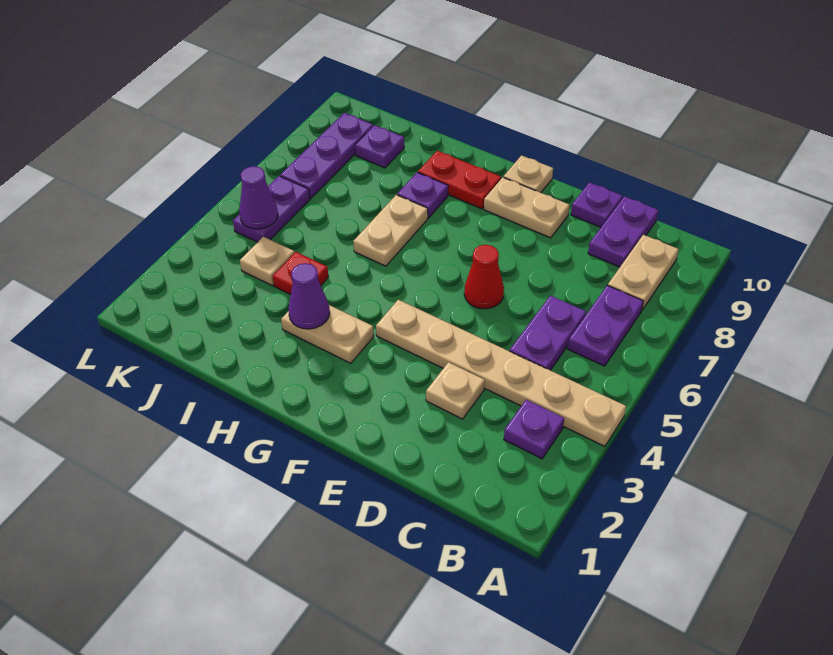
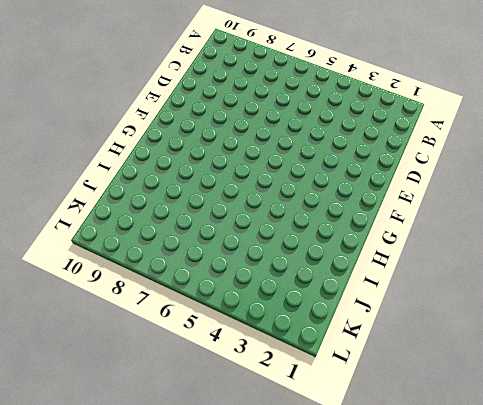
none -> tan 1x6 plate [376,300,626,446]
none -> purple 1x1 plate [504,400,564,459]
none -> purple 1x2 plate [568,285,643,366]

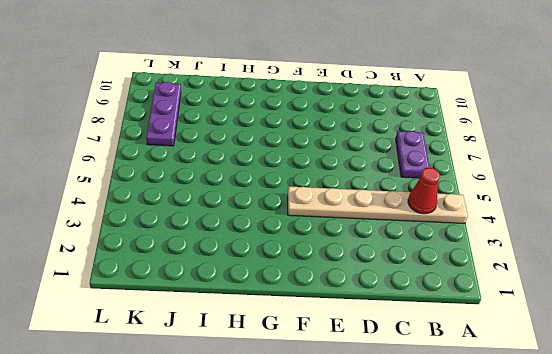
red 1x1 cone [408,168,440,214] -> red 1x1 cone moved to [464,245,504,309]
none -> purple 1x1 plate [504,400,564,459]
none -> tan 1x2 plate [608,235,679,310]
none -> purple 1x2 plate [510,296,586,370]

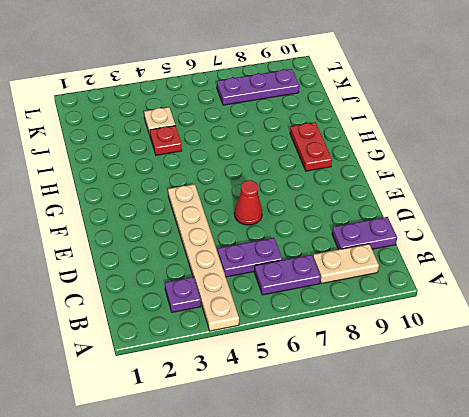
none -> tan 1x1 plate [426,362,485,419]
none -> purple 1x1 plate [571,182,622,227]
none -> tan 1x2 plate [484,177,569,238]

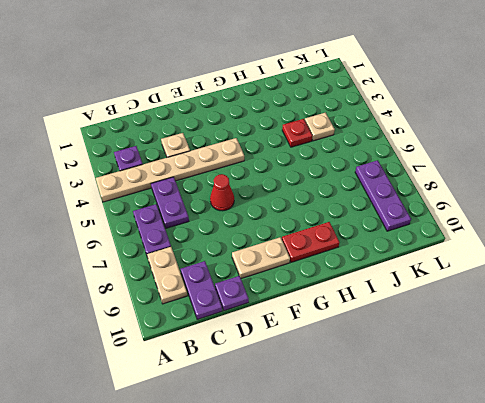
none -> tan 1x1 plate [504,155,553,193]
none -> tan 1x2 plate [281,305,374,363]
none -> tan 1x2 plate [353,195,428,266]

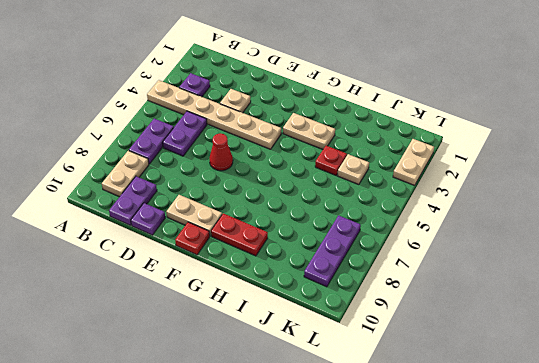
red 1x1 plate [175,222,210,255] -> tan 1x1 plate [504,155,553,193]
tan 1x2 plate [393,139,434,185] -> tan 1x2 plate moved to [353,195,428,266]
none -> purple 1x1 plate [397,172,448,218]
none -> purple 1x1 plate [355,125,404,168]
none -> purple 1x2 plate [233,176,310,242]

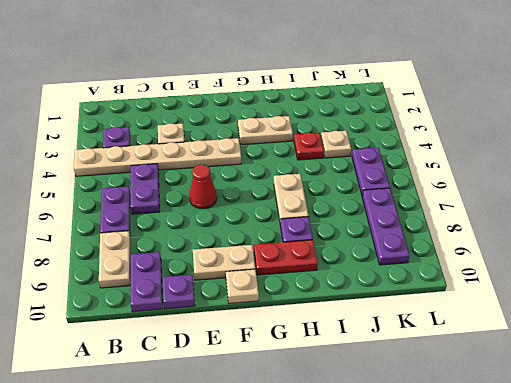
none -> purple 1x1 plate [355,125,404,168]
none -> purple 1x1 cone [288,263,330,329]
none -> purple 1x1 cone [239,166,278,229]

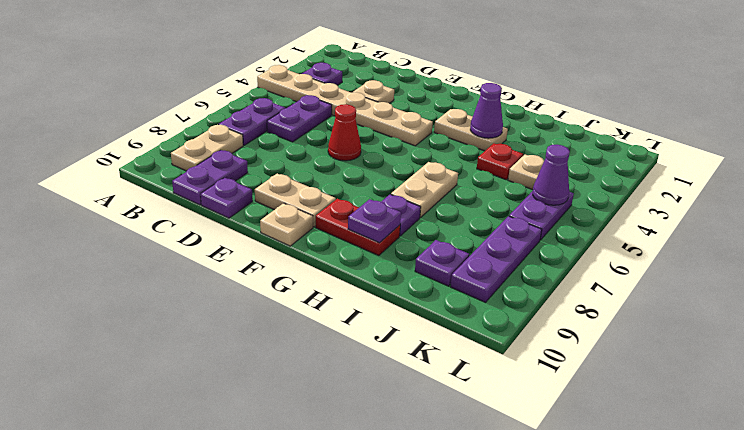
purple 1x1 plate [348,199,401,243] -> none

